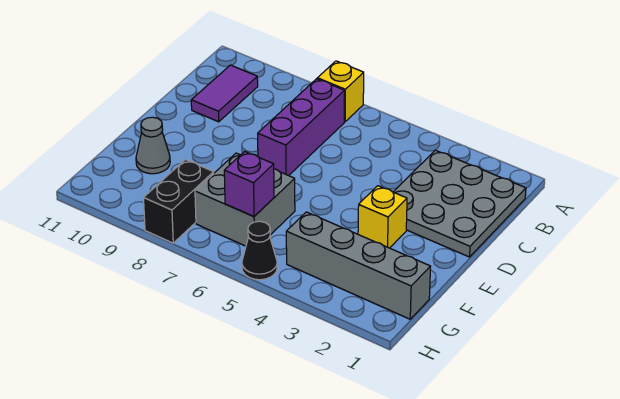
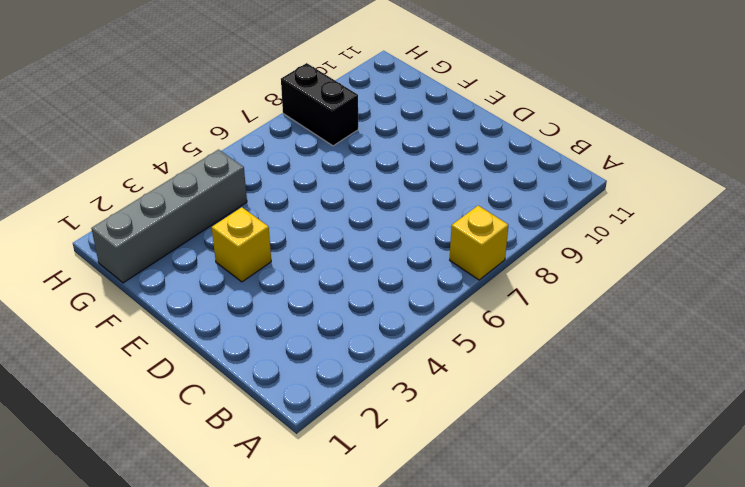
none -> grey 3x3 plate [394,150,526,257]
none -> purple 1x3 brick [258,79,345,176]

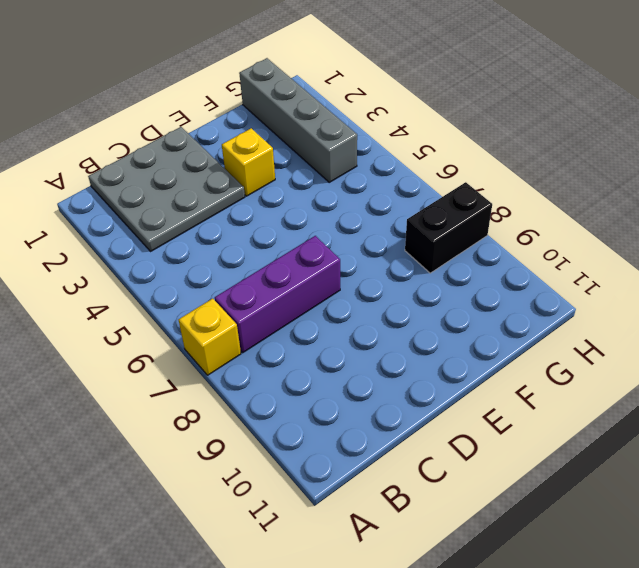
none -> purple 1x2 tile [191,65,258,122]
none -> grey 2x2 brick [195,153,295,246]

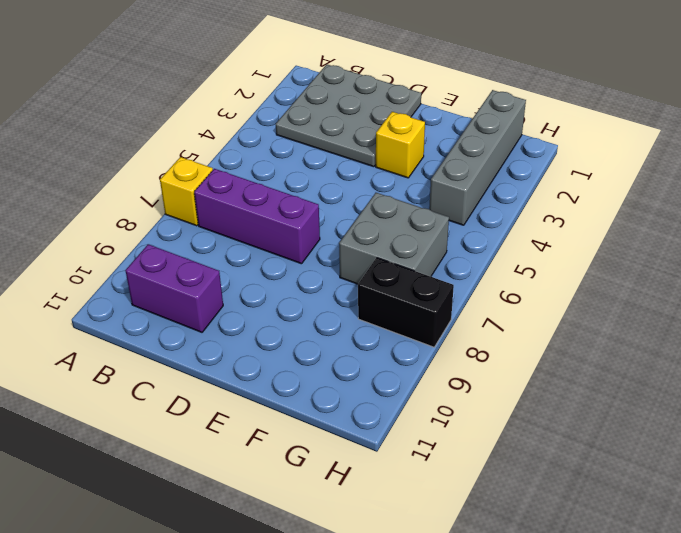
purple 1x2 brick [125,244,223,332] -> purple 1x2 tile [191,65,258,122]
none -> grey 1x1 cone [136,117,170,174]
none -> black 1x1 cone [242,221,277,280]

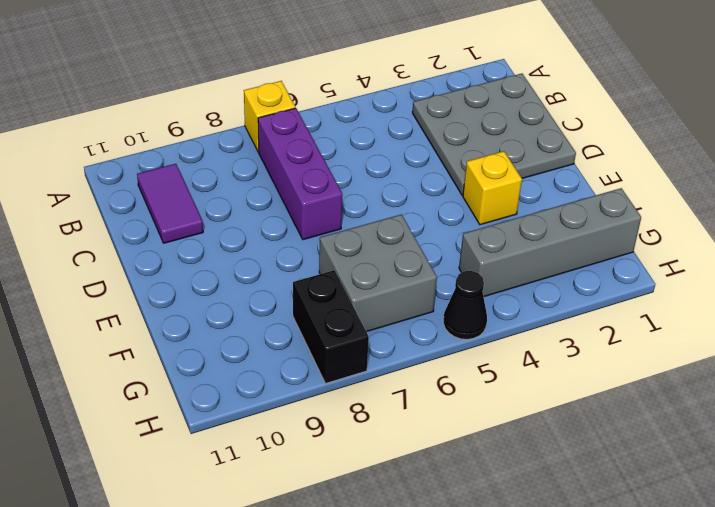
none -> grey 1x1 cone [136,117,170,174]
none -> purple 1x1 brick [224,151,274,216]

